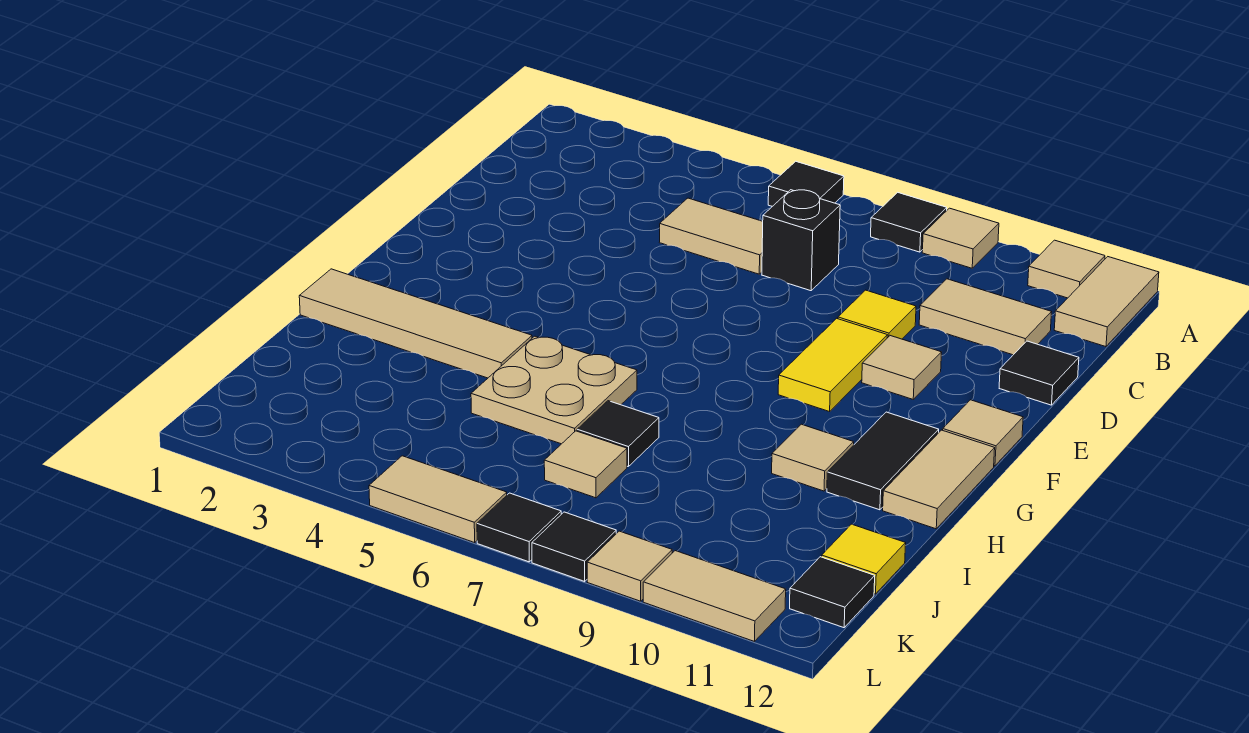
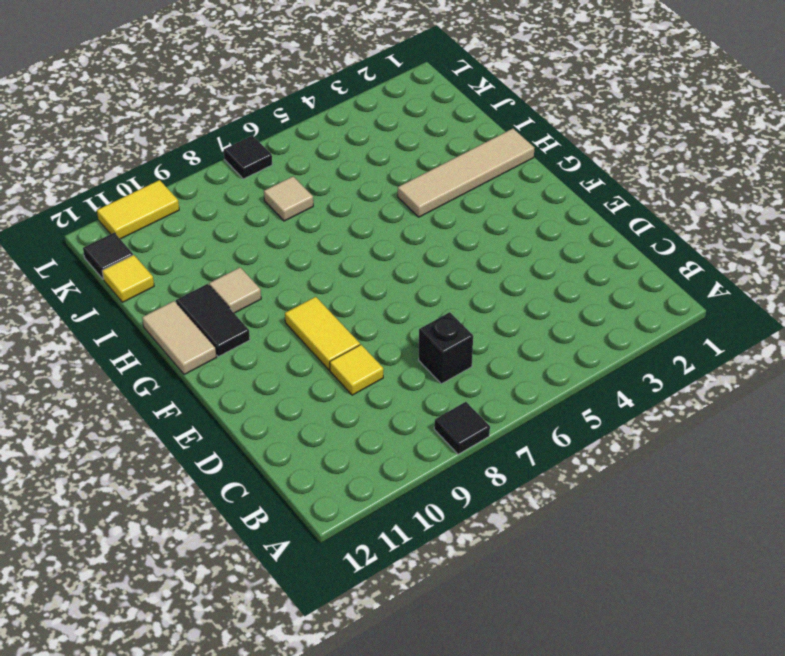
yellow 1x2 tile [97,180,179,239] -> tan 1x2 tile [643,551,786,642]
none -> black 1x1 tile [768,161,844,206]
none -> tan 1x1 tile [922,208,999,268]
none -> tan 1x1 tile [1028,240,1105,298]

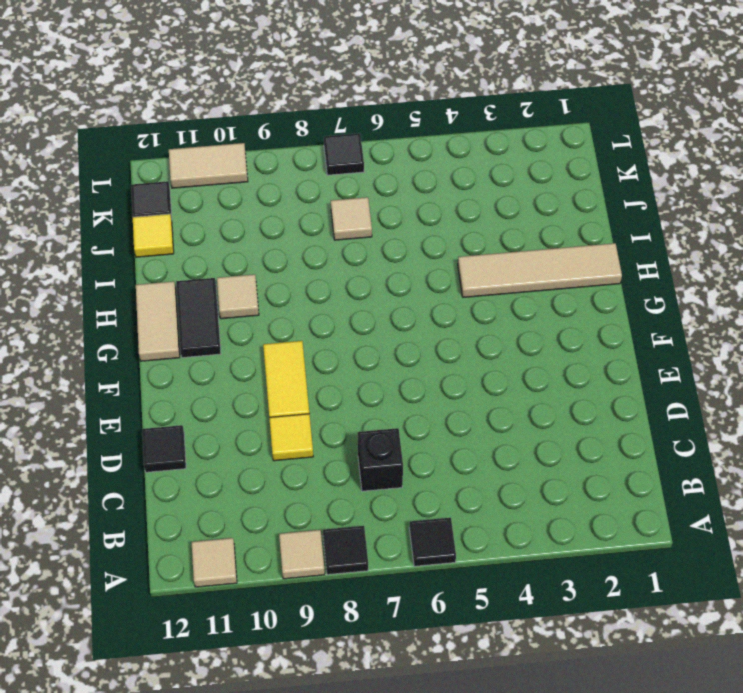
none -> tan 1x2 tile [1054,257,1159,347]
none -> tan 1x2 tile [659,198,763,274]
none -> tan 1x2 tile [919,279,1052,355]

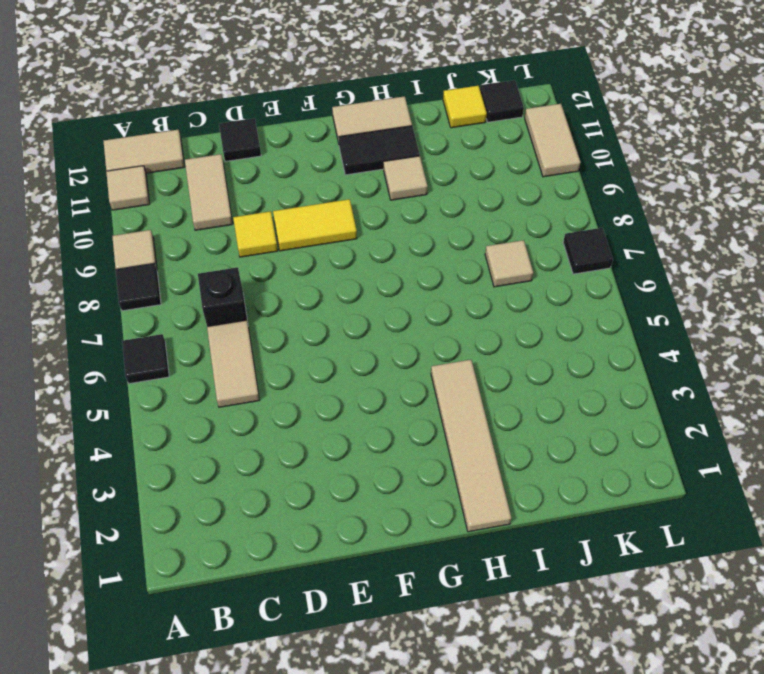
none -> tan 1x1 tile [862,336,942,399]
none -> tan 1x1 tile [943,400,1023,466]
none -> tan 2x2 plate [471,336,637,444]

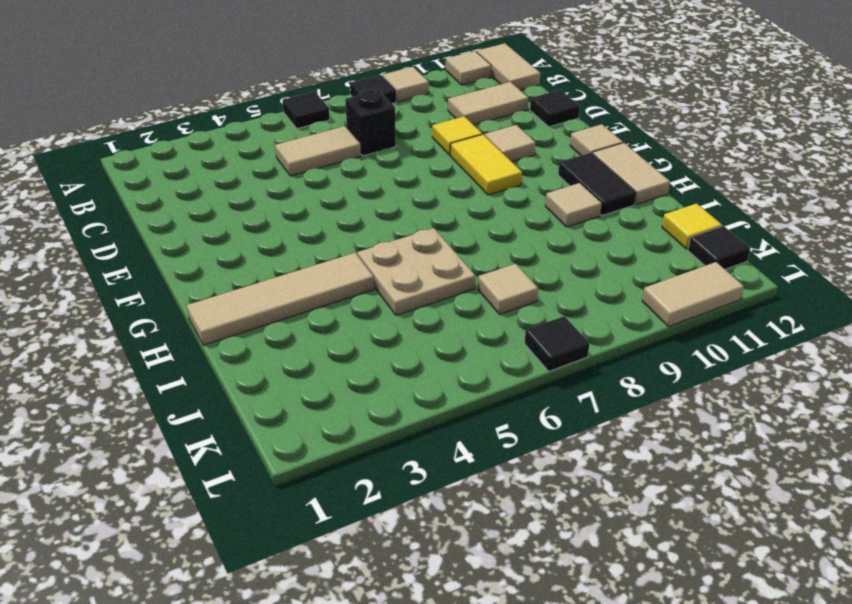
none -> black 1x1 tile [577,401,659,467]
none -> tan 1x2 tile [369,456,507,543]
none -> black 1x1 tile [532,512,616,581]

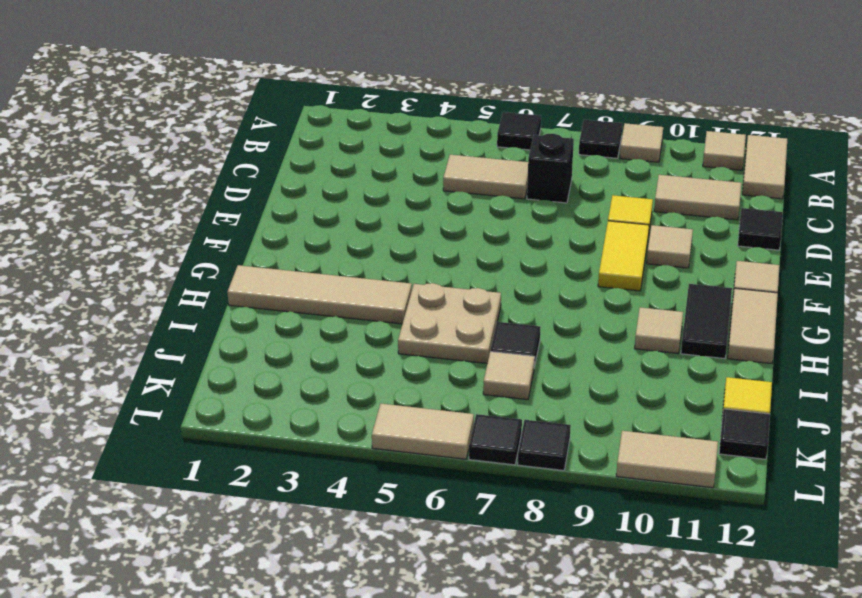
none -> tan 1x1 tile [587,531,672,601]

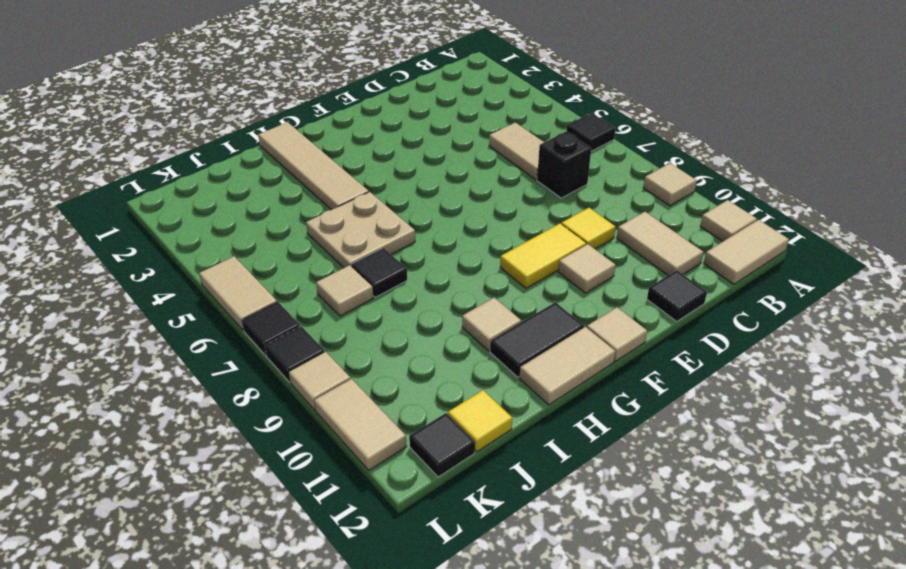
none -> black 1x1 tile [871,192,947,252]

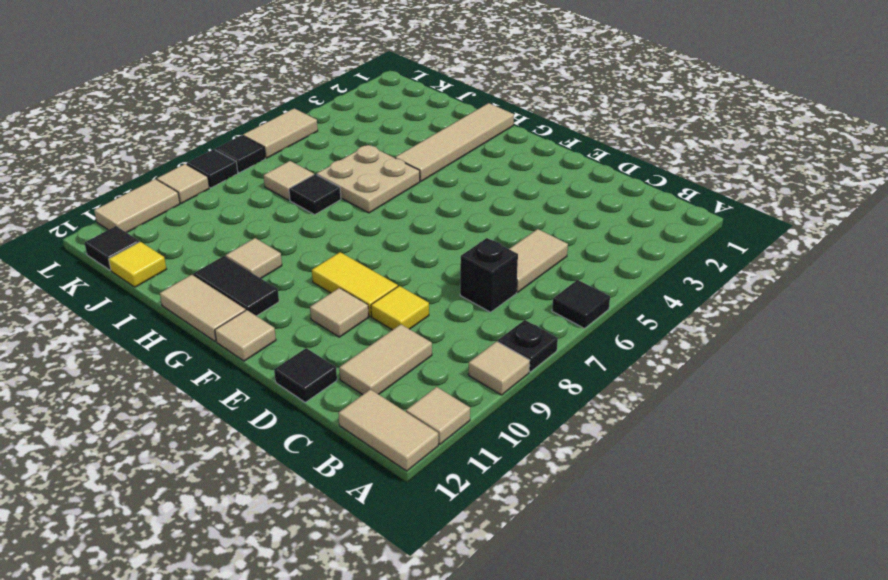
black 1x1 plate [498,320,558,372] -> black 1x1 tile [871,192,947,252]

